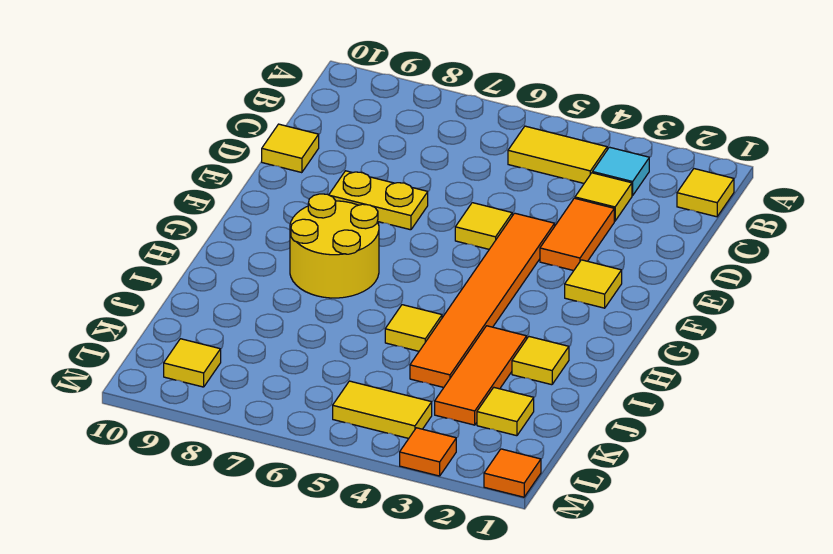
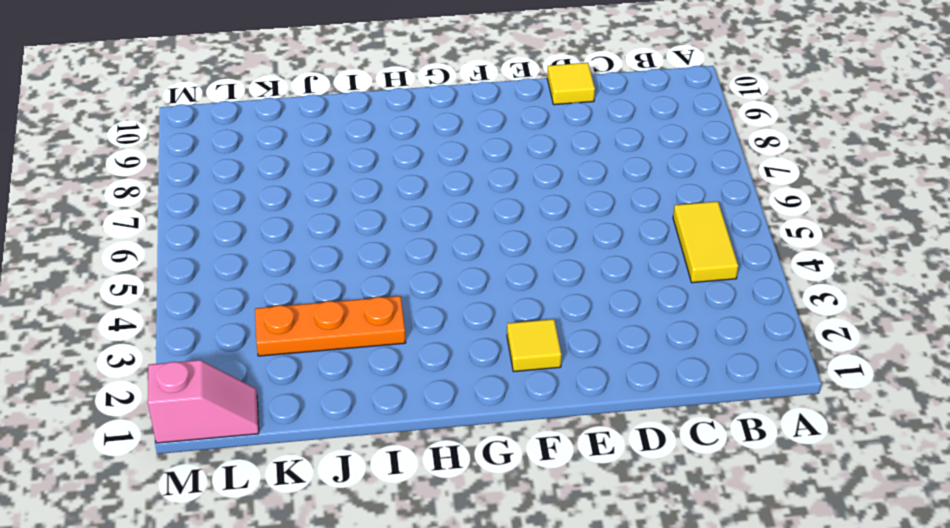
orange 1x3 plate [255,296,406,356] -> orange 1x3 tile [435,326,527,425]
pink 1x2 slope [148,360,259,443] -> orange 1x1 tile [484,449,541,497]
none -> yellow 1x1 tile [677,169,734,217]
none -> cyan 1x1 tile [593,147,649,196]
none -> yellow 1x1 tile [575,173,632,221]

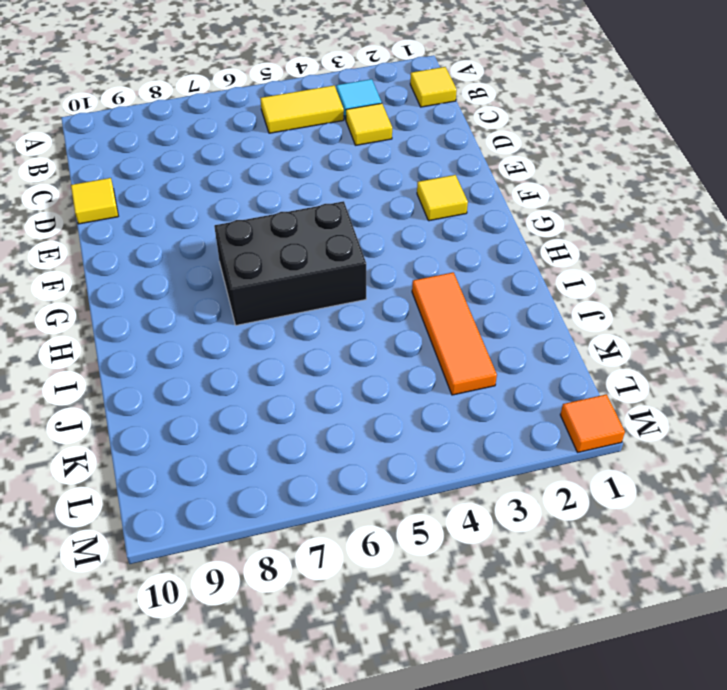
black 2x3 brick [214,201,366,325] -> yellow 2x2 round brick [290,194,379,298]
none -> orange 1x2 tile [540,198,614,271]
none -> orange 1x6 tile [410,213,555,387]
none -> yellow 1x1 tile [455,203,512,249]

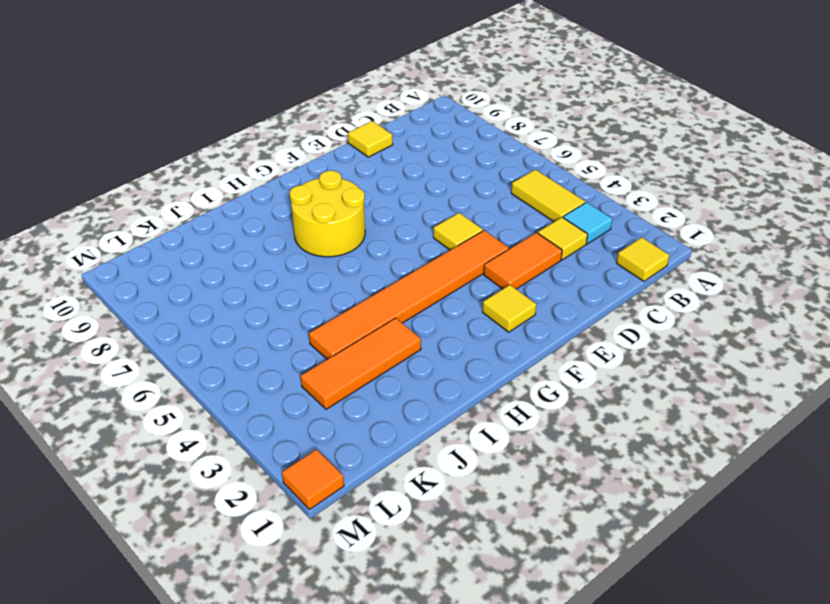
none -> yellow 1x2 plate [329,171,428,230]
none -> yellow 1x1 tile [512,337,569,385]
none -> yellow 1x1 tile [385,305,442,351]

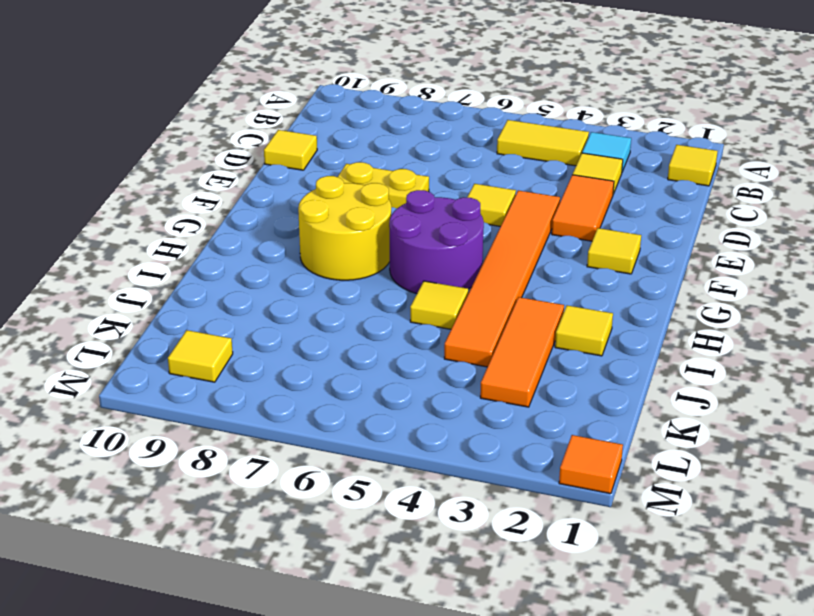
purple 2x2 round brick [389,190,484,294] -> none
none -> yellow 1x1 tile [477,388,534,436]
none -> yellow 1x2 tile [333,381,432,438]
none -> orange 1x1 tile [400,428,456,476]

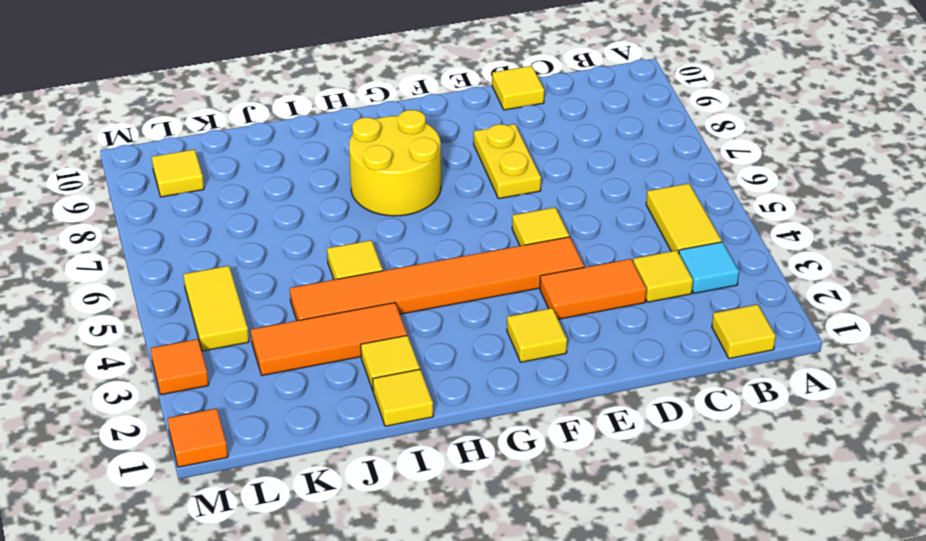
yellow 1x1 tile [373,369,433,426] -> yellow 1x1 tile moved to [477,388,534,436]

